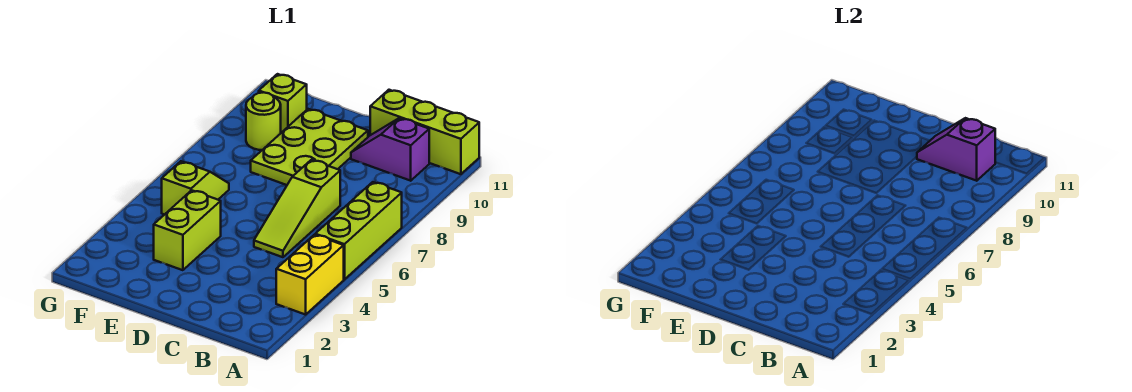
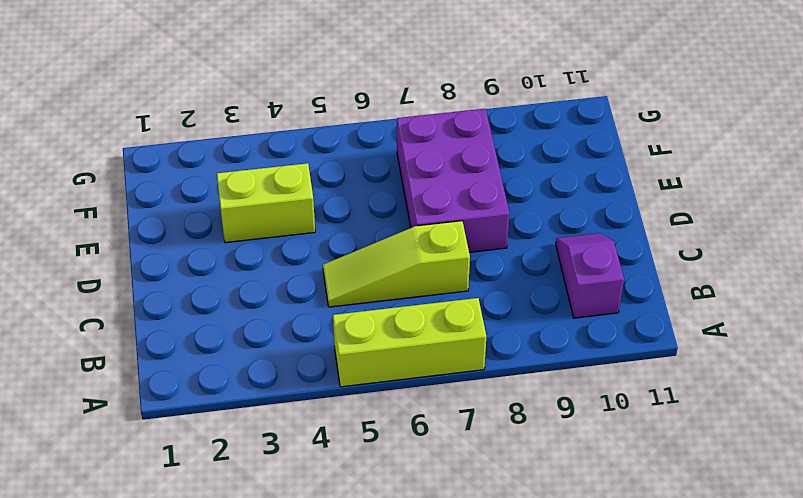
purple 2x3 brick [397,109,509,252] -> lime 2x3 plate [251,109,368,185]
none -> yellow 1x2 brick [276,235,344,315]
none -> lime 1x3 brick [370,90,479,174]

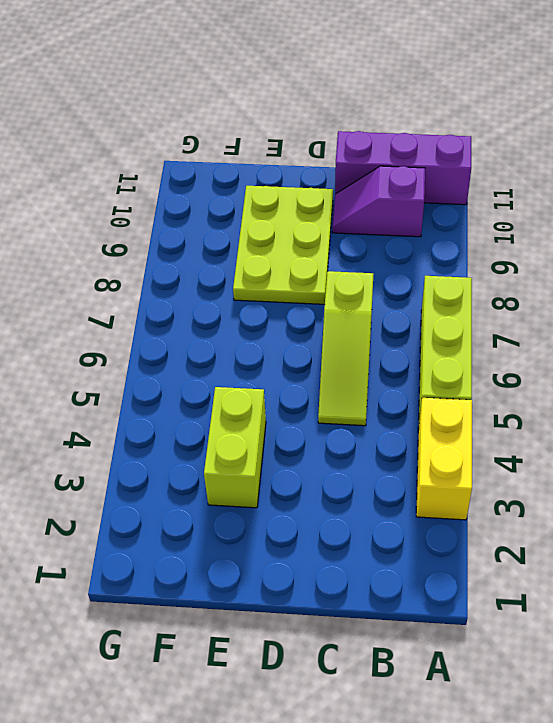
purple 1x3 brick [335,131,471,205] -> lime 1x3 brick [370,90,479,174]
none -> lime 1x2 slope [162,161,229,215]
none -> lime 1x1 round brick [246,92,281,150]

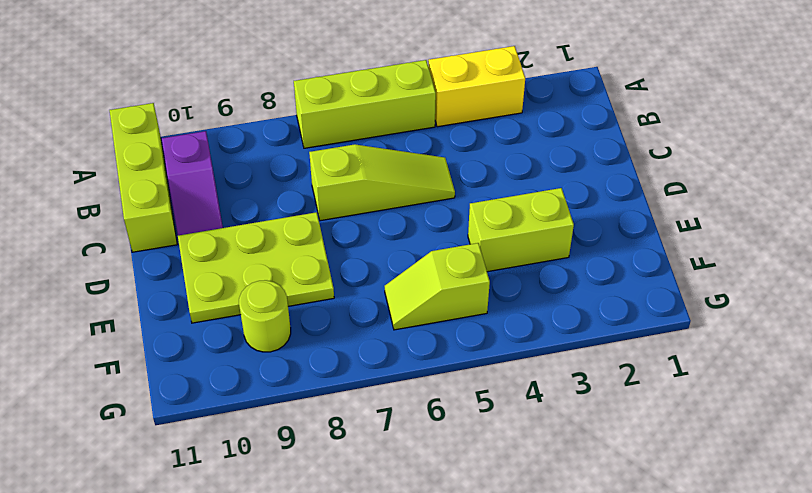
none -> lime 1x1 brick [259,74,307,133]
none -> purple 1x2 slope [917,118,996,181]

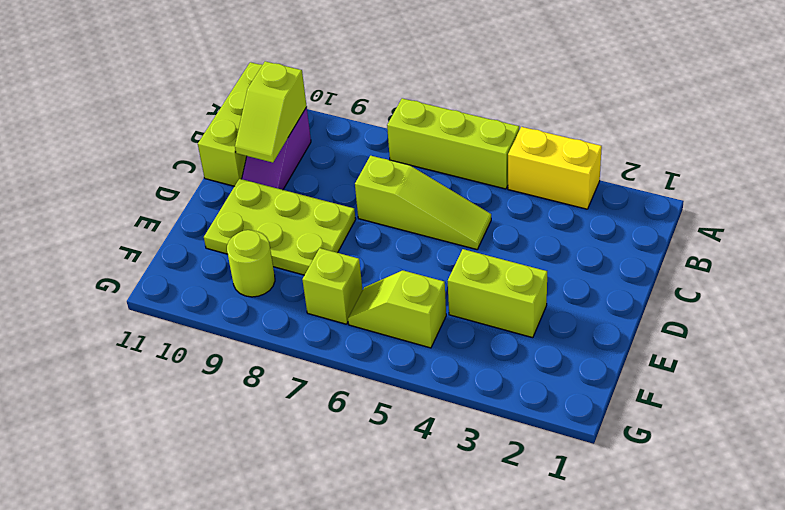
lime 1x2 slope [235,61,307,163] -> purple 1x2 slope [917,118,996,181]
lime 1x1 brick [302,248,363,324] -> lime 1x1 brick moved to [259,74,307,133]

